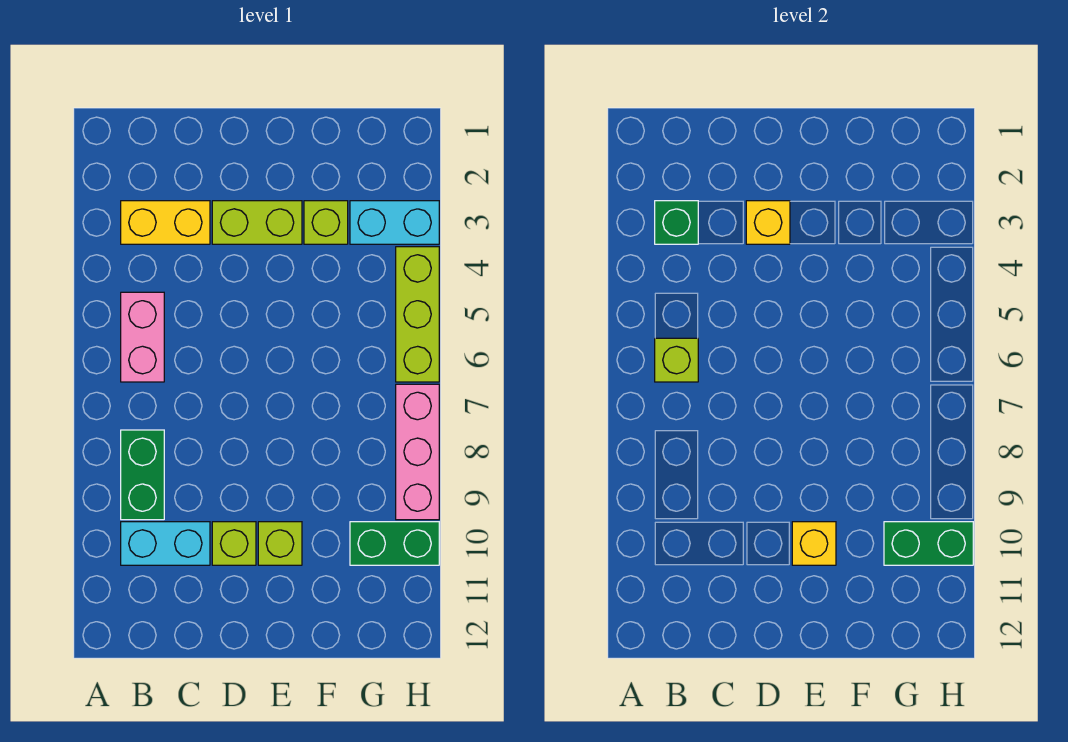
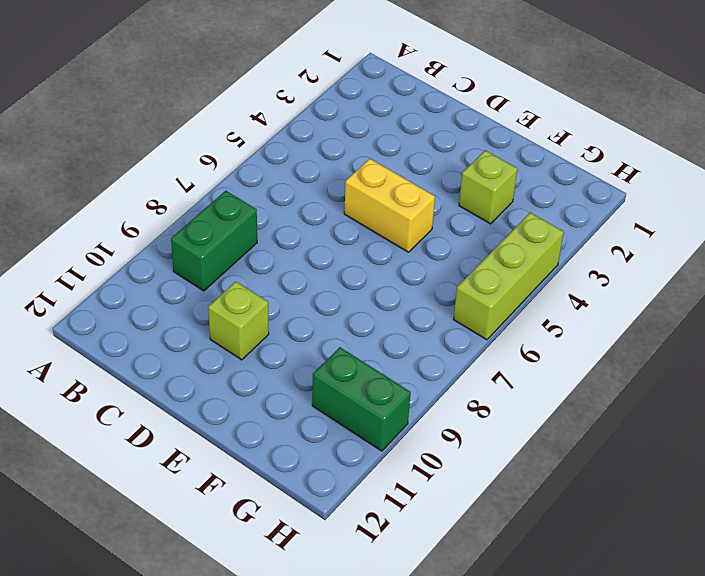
yellow 1x2 brick [344,159,435,252] -> yellow 1x2 brick moved to [121,201,210,244]
none -> pink 1x2 brick [121,292,164,382]
none -> cyan 1x2 brick [121,522,210,565]
none -> lime 1x2 brick [212,201,302,244]

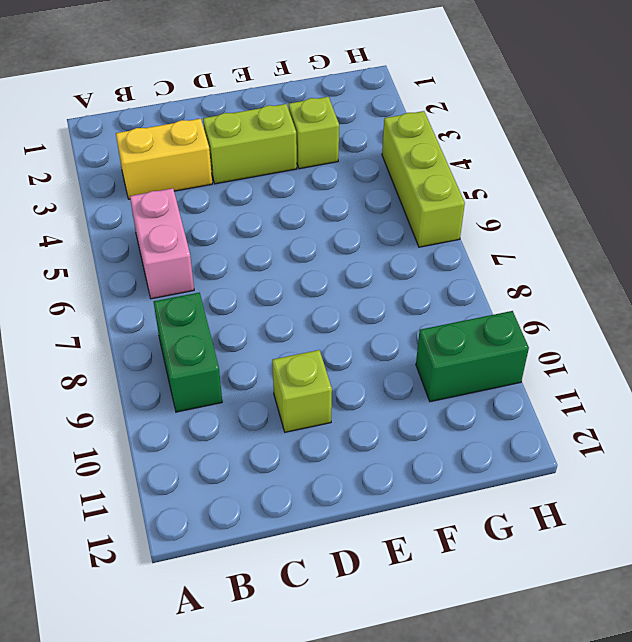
none -> cyan 1x2 brick [121,522,210,565]
none -> lime 1x1 brick [258,522,302,565]
none -> cyan 1x2 brick [350,201,439,244]

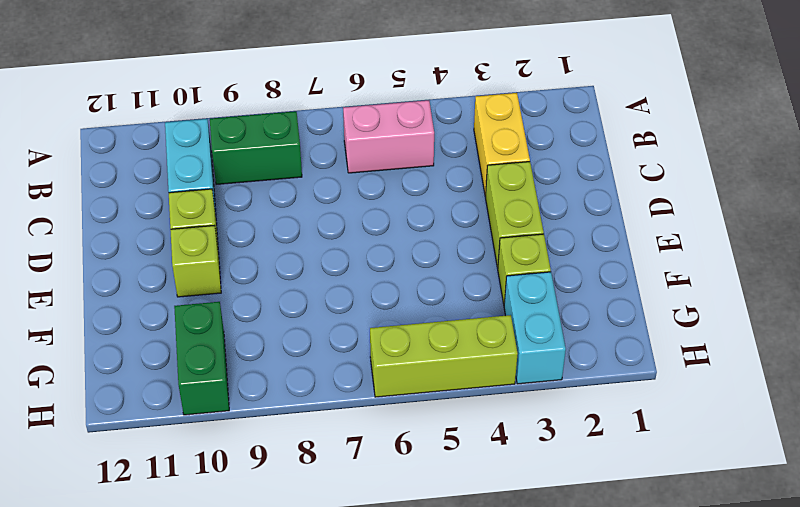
none -> pink 1x3 brick [396,384,439,520]
none -> green 1x1 brick [655,201,698,244]
none -> lime 1x1 brick [655,338,698,382]

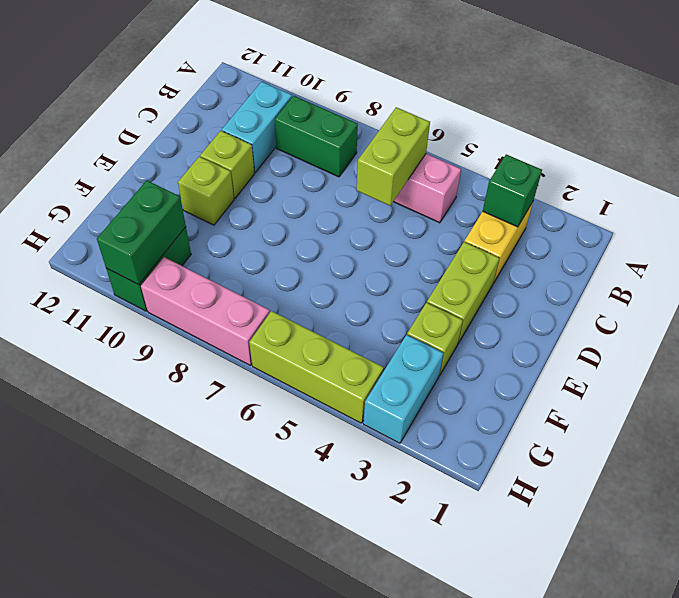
lime 1x2 brick [357,107,430,206] -> lime 1x1 brick [655,338,698,382]
none -> yellow 1x1 brick [746,201,790,244]
none -> yellow 1x1 brick [792,522,836,565]

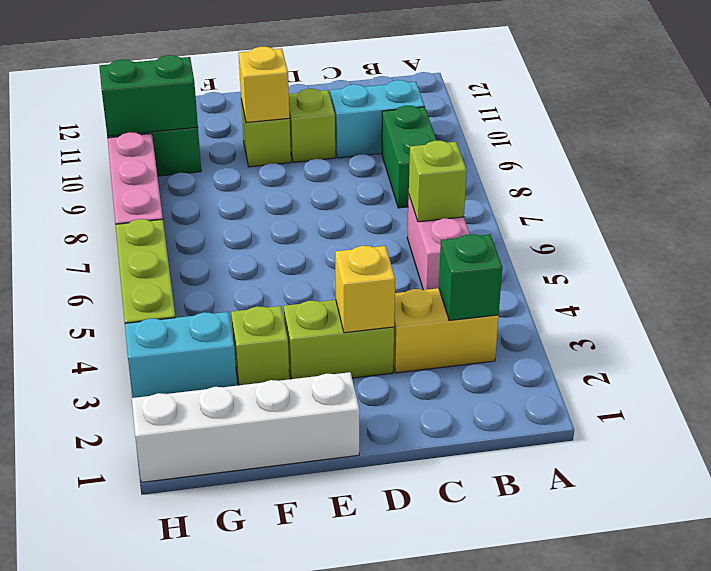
white 1x4 brick [132,372,360,482] -> none

